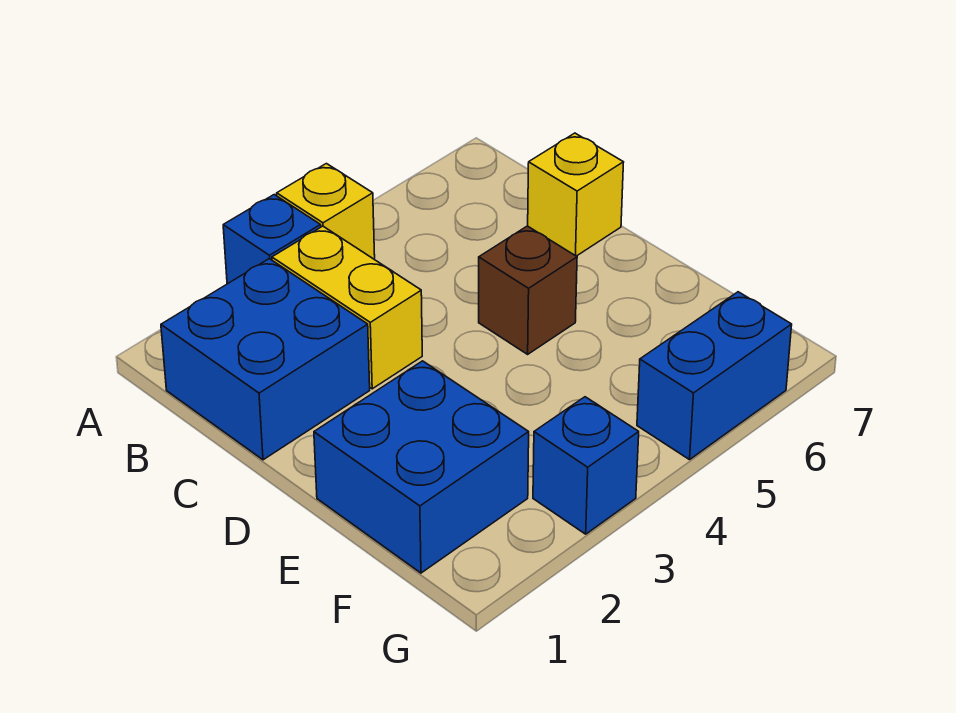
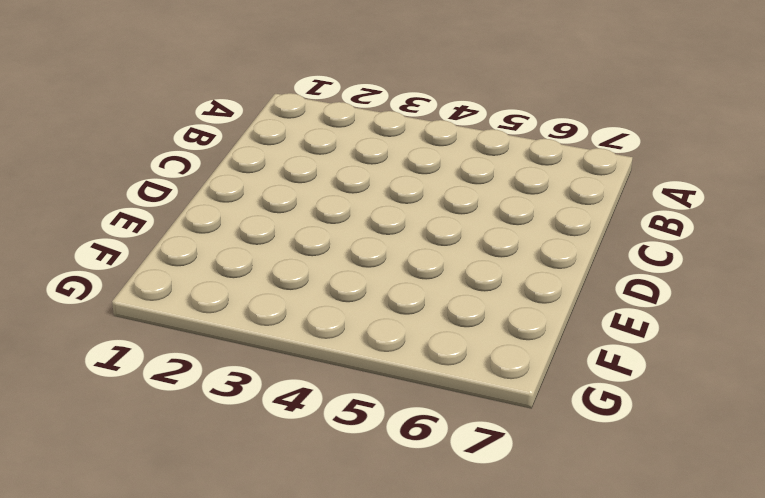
none -> blue 1x1 brick [223,195,321,284]
none -> yellow 1x1 brick [277,164,375,259]

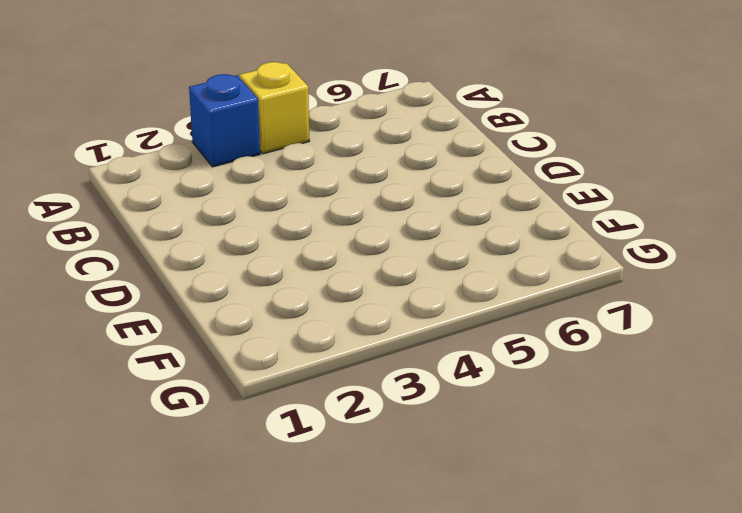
none -> blue 2x2 brick [161,259,370,460]
none -> yellow 1x2 brick [272,226,422,389]

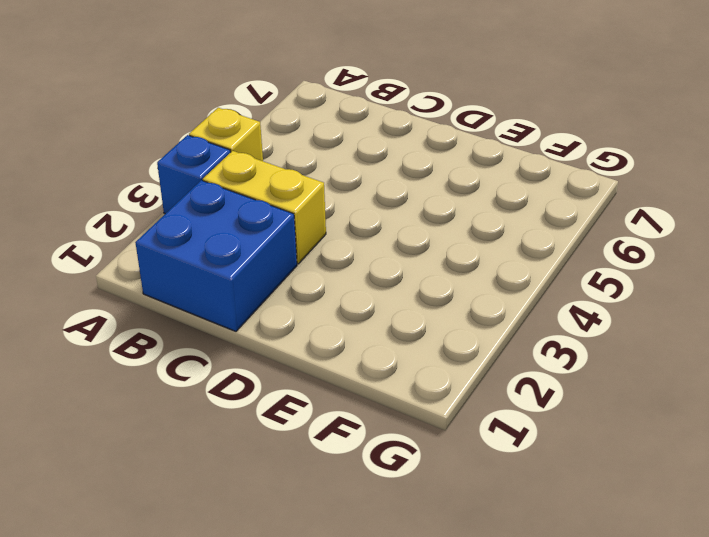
none -> yellow 1x1 brick [528,133,624,256]
none -> brown 1x1 brick [479,226,577,354]

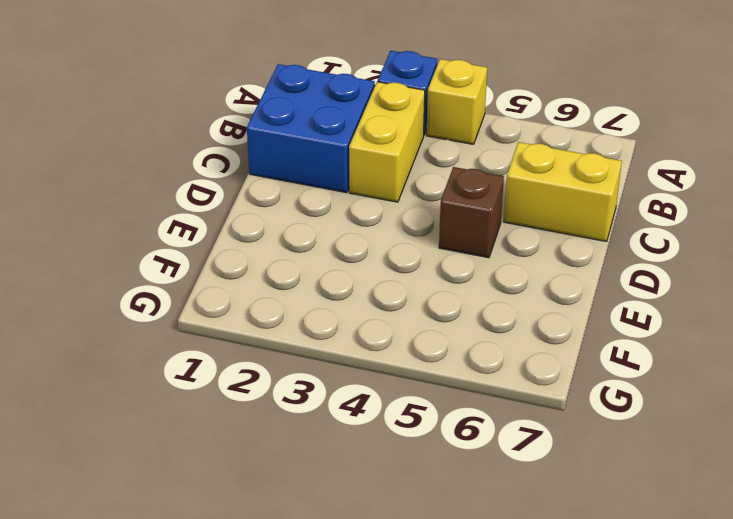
yellow 1x2 brick [504,142,622,242] -> yellow 1x1 brick [528,133,624,256]
none -> blue 2x2 brick [314,361,529,573]
none -> blue 1x1 brick [533,397,639,534]

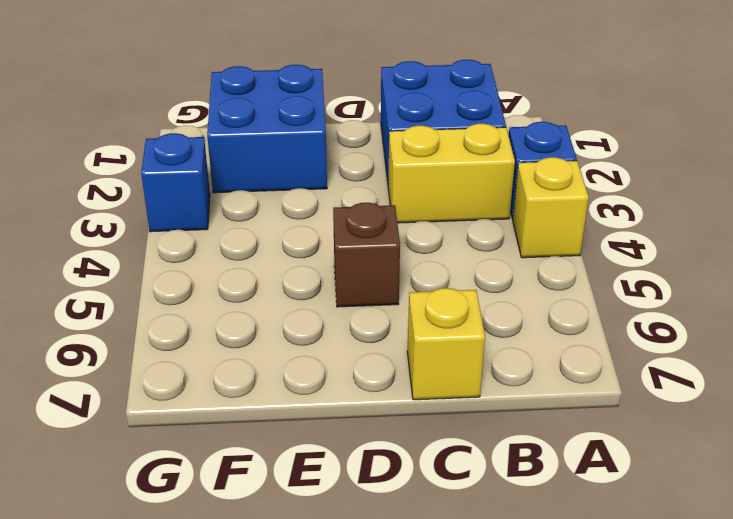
none -> blue 1x2 brick [637,292,792,460]

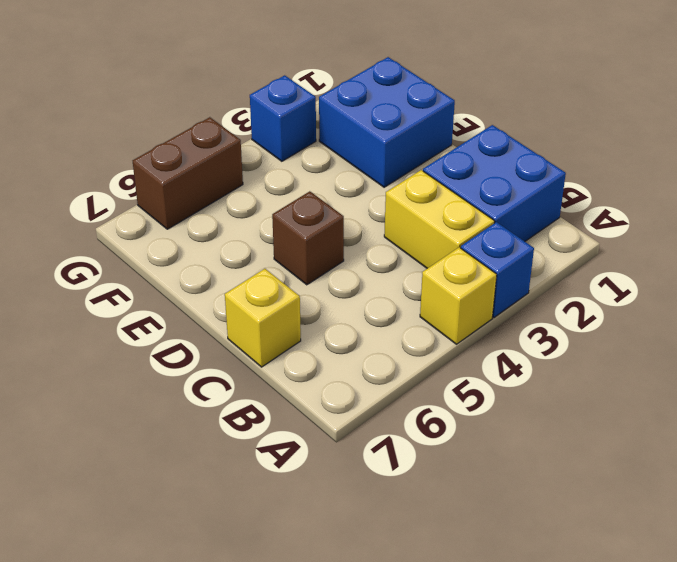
brown 1x2 brick [133,117,243,229] -> blue 1x2 brick [637,292,792,460]

